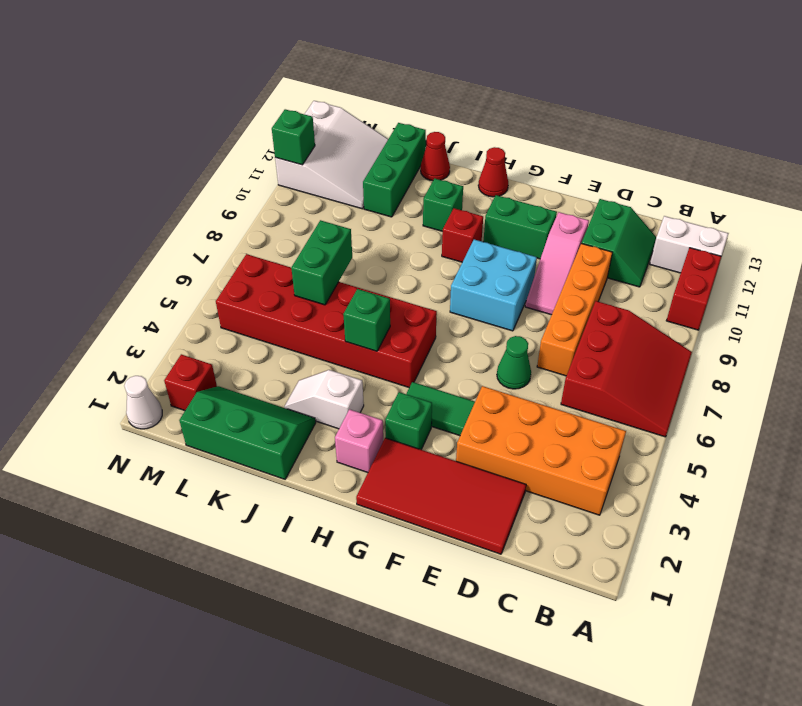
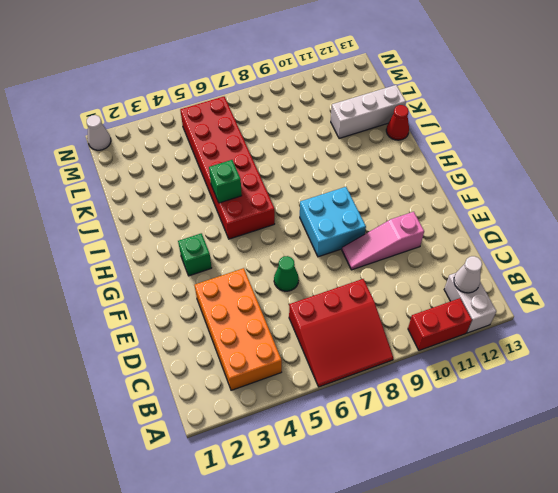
white 1x1 cone [454,256,482,293] -> none
white 1x3 brick [331,85,406,139] -> green 1x3 brick [363,123,426,217]
none -> green 2x2 slope [582,199,656,287]
none -> red 2x4 tile [356,438,526,554]
none -> orange 1x4 brick [537,243,612,376]

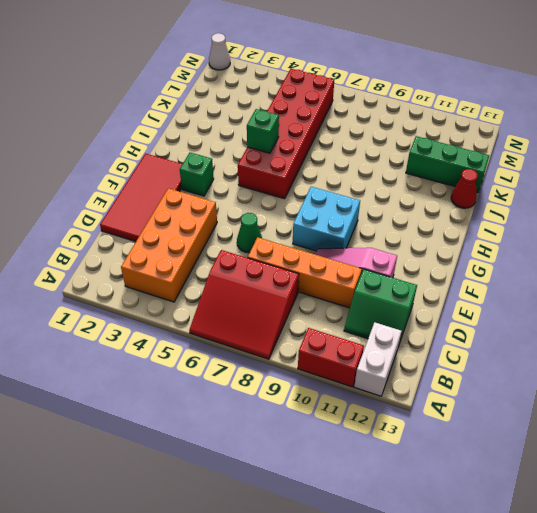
none -> green 1x2 tile [407,382,475,436]
none -> green 1x2 brick [483,195,557,259]
none -> pink 1x1 brick [335,409,383,473]

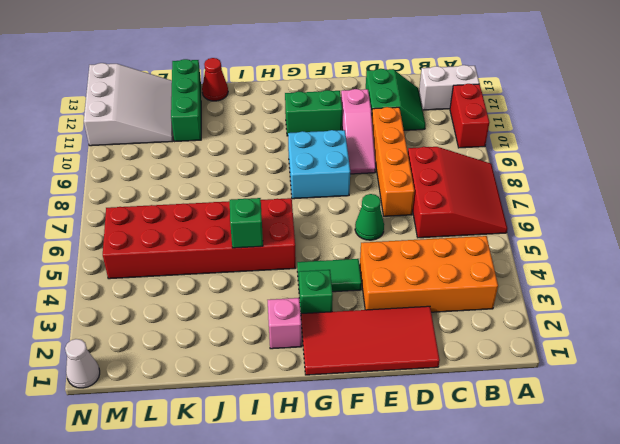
none -> red 1x1 brick [442,208,483,262]
none -> red 1x1 cone [478,147,508,197]
none -> white 1x2 slope [284,370,364,429]

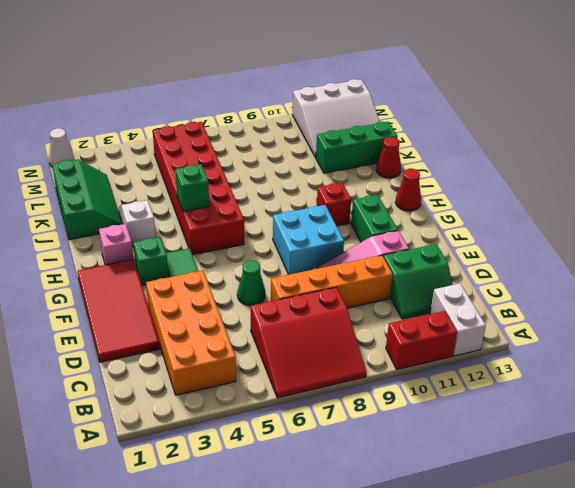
none -> green 1x1 brick [423,178,463,231]
none -> red 1x1 brick [164,354,217,411]
none -> green 1x2 brick [291,220,352,305]

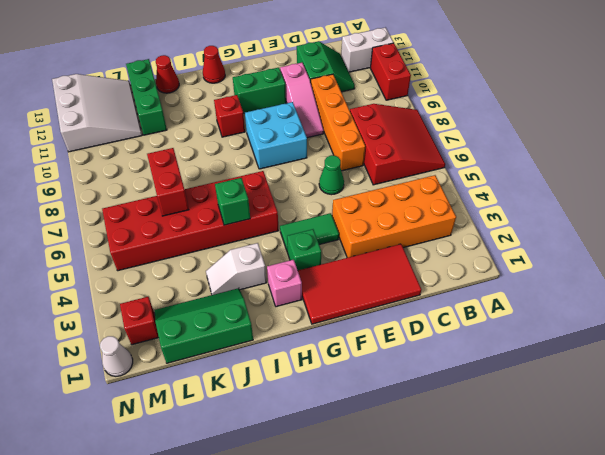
red 1x2 brick [147,148,189,216] -> green 1x2 brick [291,220,352,305]
none -> green 1x1 brick [423,178,463,231]
none -> green 1x1 brick [272,109,315,165]

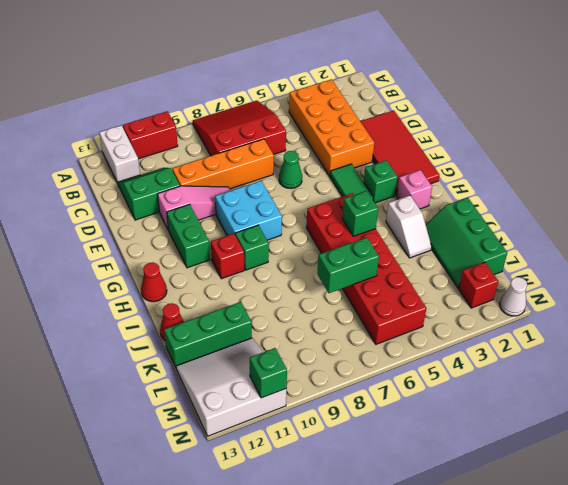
green 1x1 brick [235,225,269,270] -> green 1x1 brick moved to [423,178,463,231]

